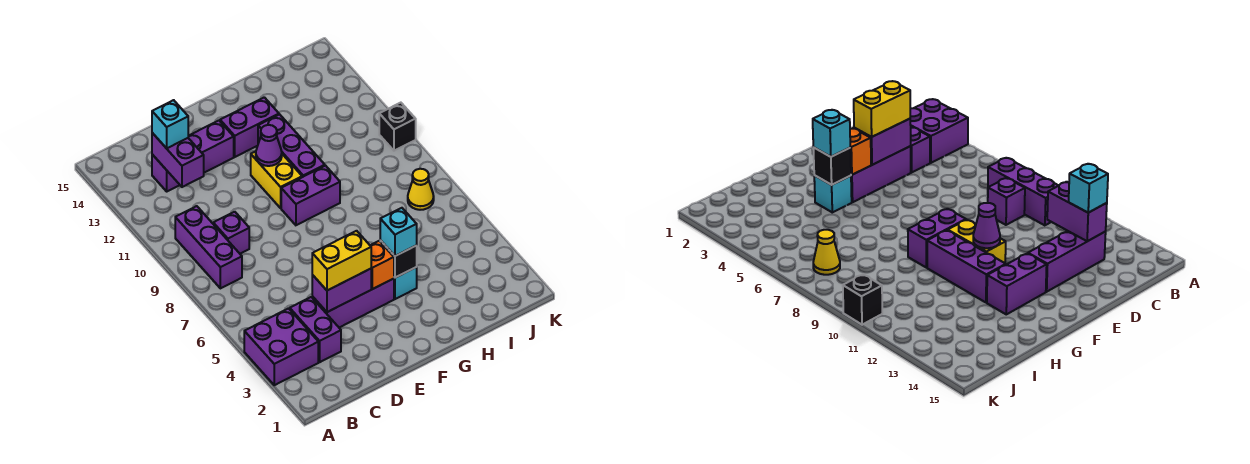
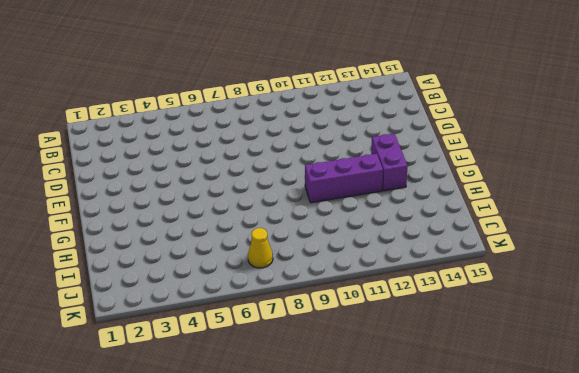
none -> purple 2x2 brick [244,309,318,385]
none -> purple 1x3 brick [175,206,242,288]
none -> purple 1x2 brick [290,297,341,362]

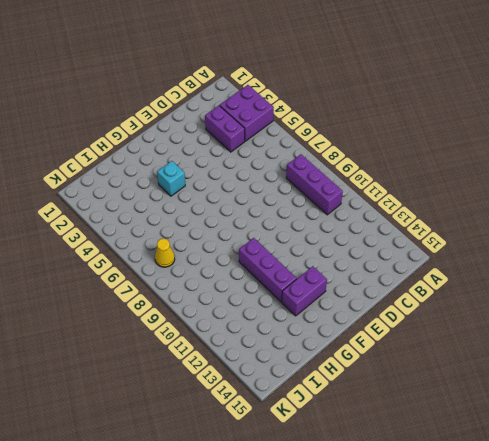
none -> purple 1x1 brick [213,212,249,254]
none -> purple 1x3 brick [152,121,234,191]
none -> purple 1x3 brick [312,279,394,328]

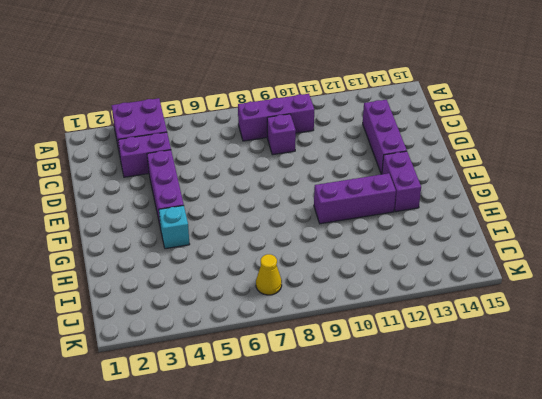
none -> purple 1x2 brick [281,166,340,225]
none -> yellow 1x2 brick [251,151,302,208]
none -> black 1x1 brick [379,103,416,151]

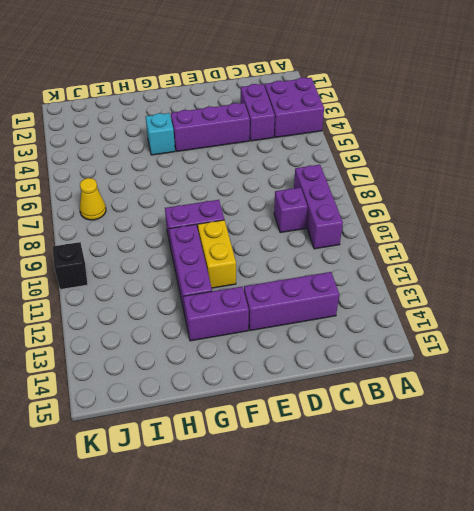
none -> purple 1x2 brick [152,133,204,187]
none -> purple 1x2 brick [312,269,371,312]
none -> orange 1x1 brick [370,241,394,289]

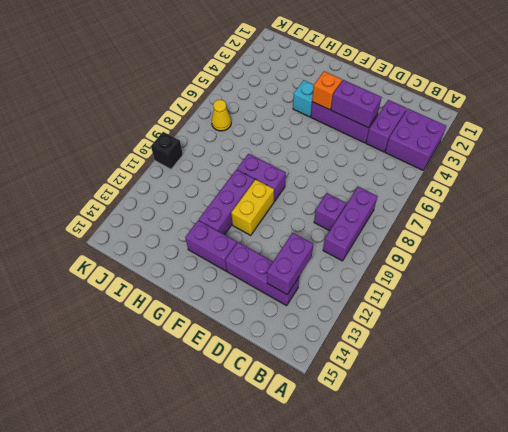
none -> purple 1x1 cone [256,125,282,166]
none -> black 1x1 brick [380,240,417,278]
none -> cyan 1x1 brick [152,100,188,148]

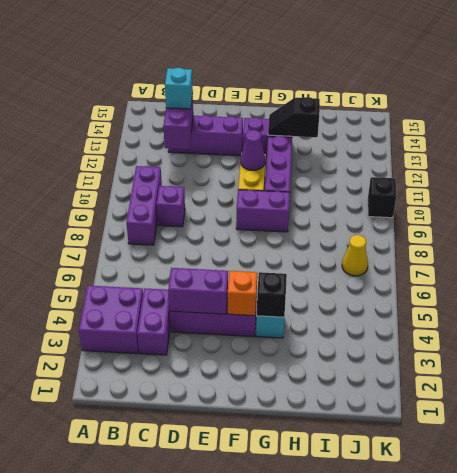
black 1x2 slope [268,97,320,137] -> none
none -> yellow 1x2 brick [312,231,371,290]
none -> cyan 1x1 brick [380,208,417,256]

